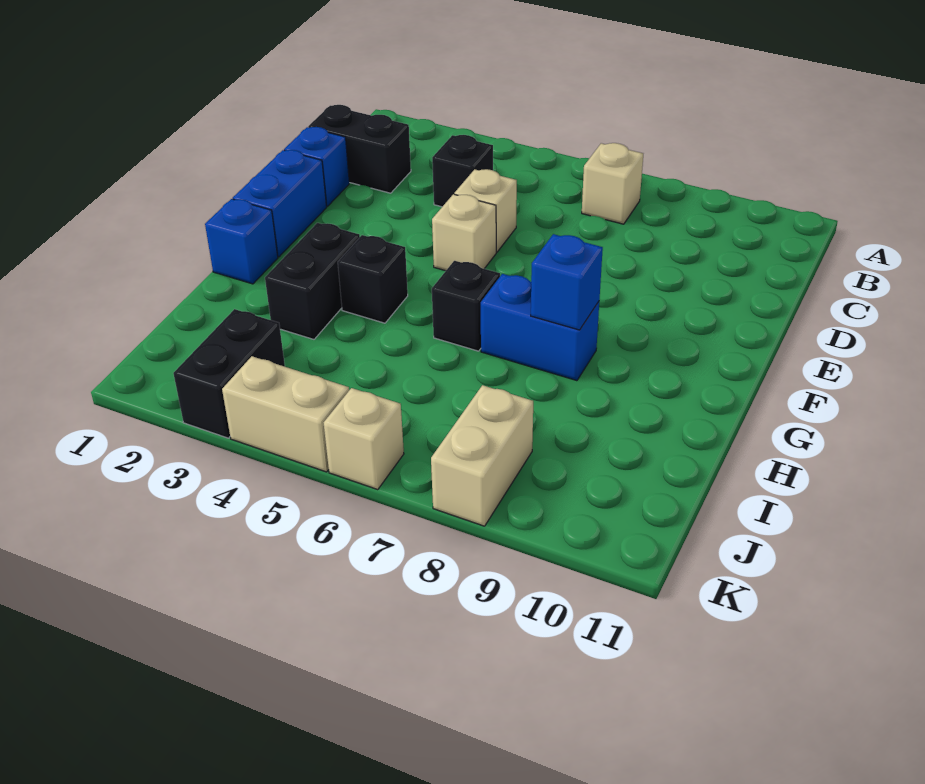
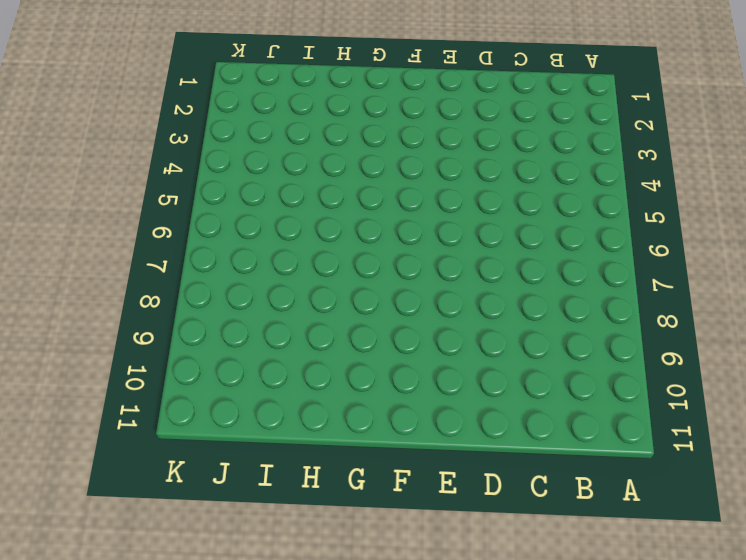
none -> tan 1x1 brick [582,143,643,224]
none -> black 1x2 brick [308,105,411,193]
none -> black 1x1 brick [432,135,493,207]

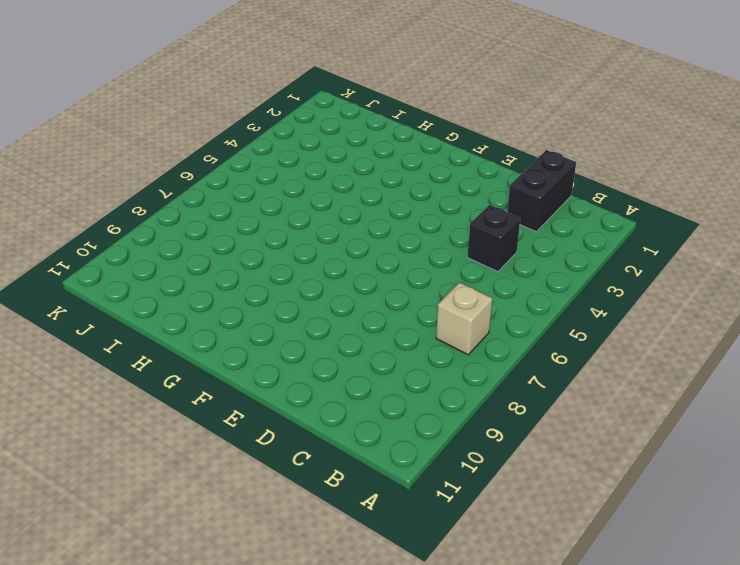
none -> blue 1x1 brick [284,127,349,206]
none -> tan 1x1 brick [454,169,517,252]
none -> blue 1x2 brick [233,150,327,257]

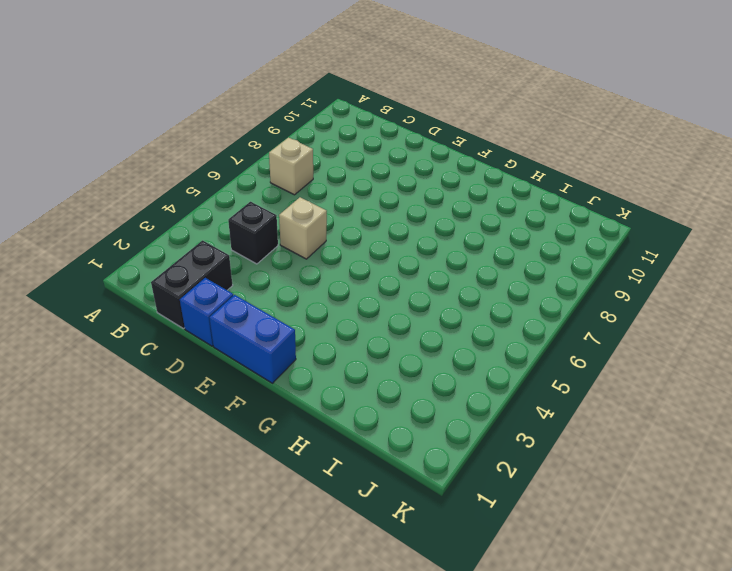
none -> tan 1x1 brick [432,194,496,271]
none -> blue 1x1 brick [205,199,278,284]
none -> black 1x2 brick [265,223,360,339]

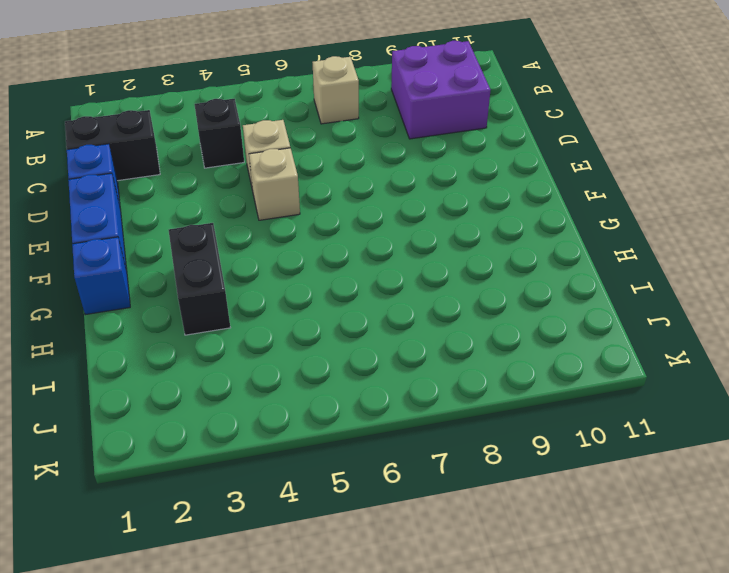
purple 2x2 brick [391,41,491,139] -> none
none -> black 1x1 brick [338,235,408,323]
none -> black 1x1 brick [432,261,500,351]
none -> blue 1x2 brick [481,274,599,381]

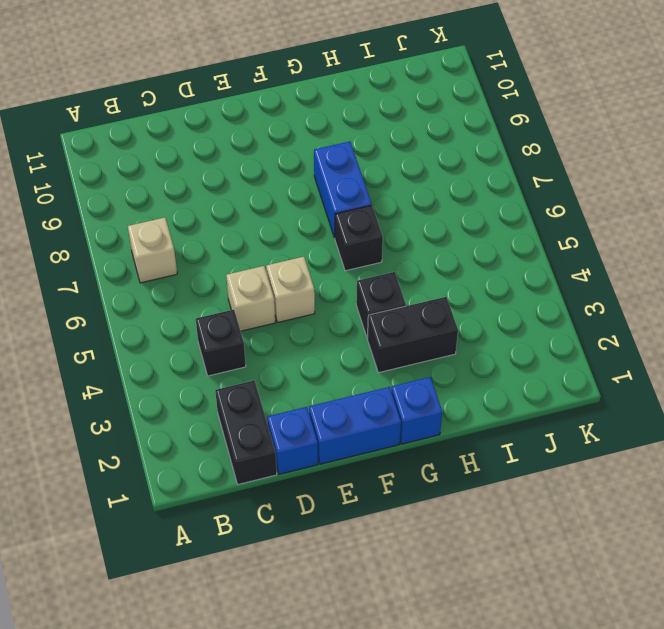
none -> black 1x2 brick [173,309,285,438]
none -> tan 1x2 brick [431,385,533,526]
none -> tan 1x2 brick [222,356,349,472]

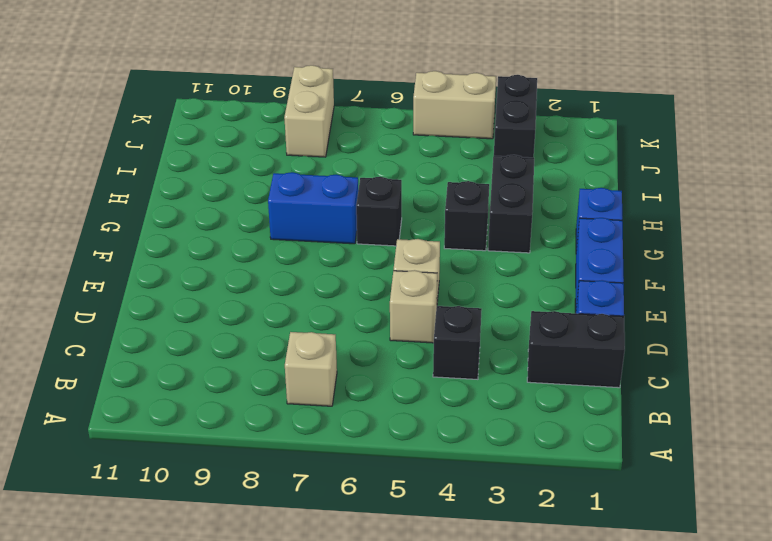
none -> tan 1x1 brick [324,388,404,490]
none -> blue 1x1 brick [531,234,603,330]

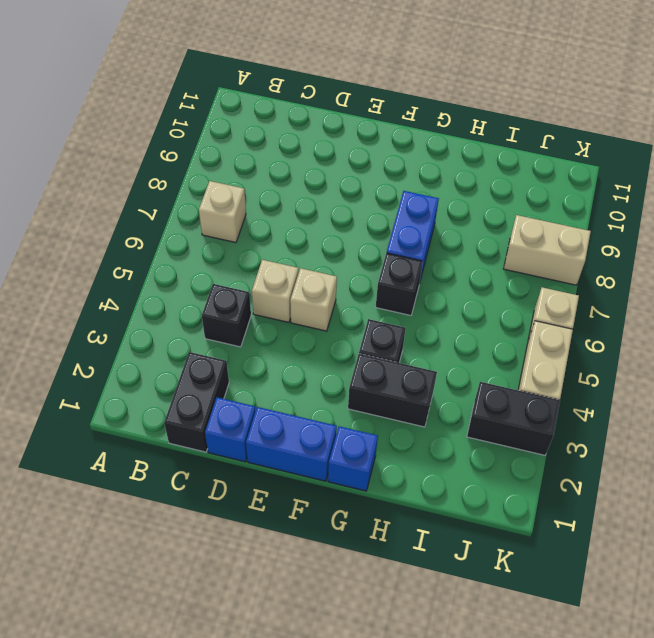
none -> blue 1x1 brick [531,234,603,330]

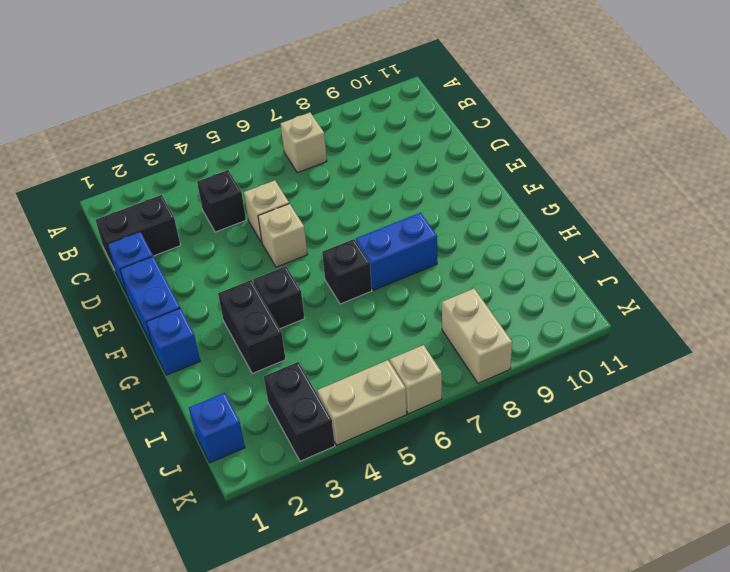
blue 1x1 brick [189,393,245,463] -> blue 1x1 brick moved to [531,234,603,330]

